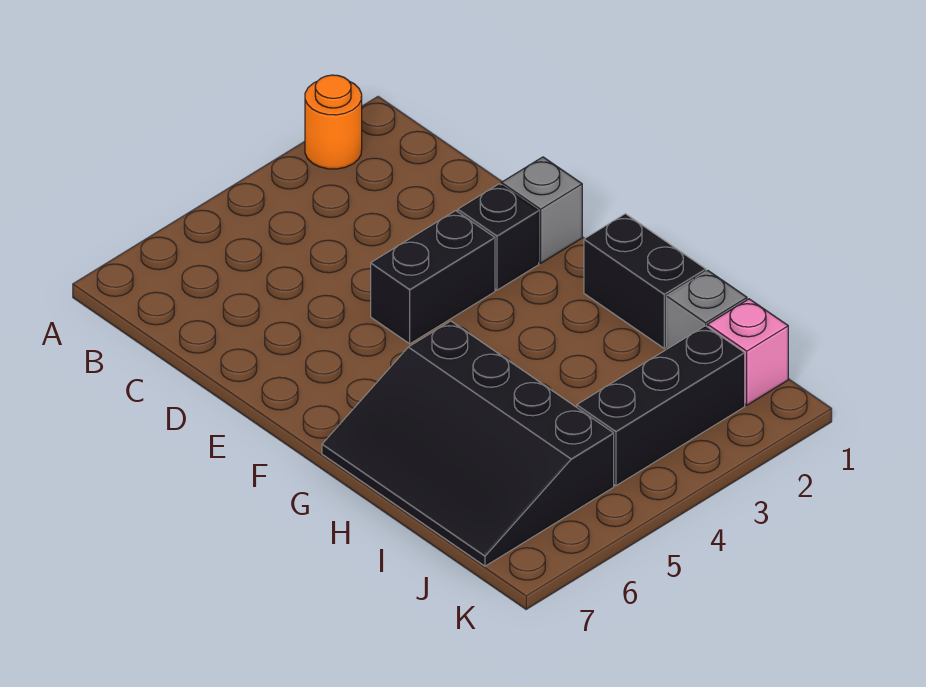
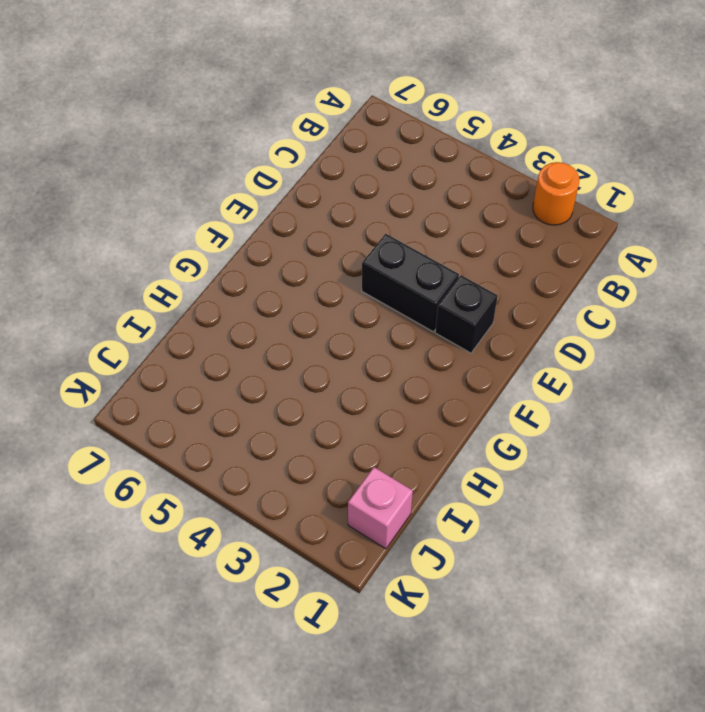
none -> grey 1x1 brick [501,157,582,263]
none -> black 1x2 brick [584,214,706,348]

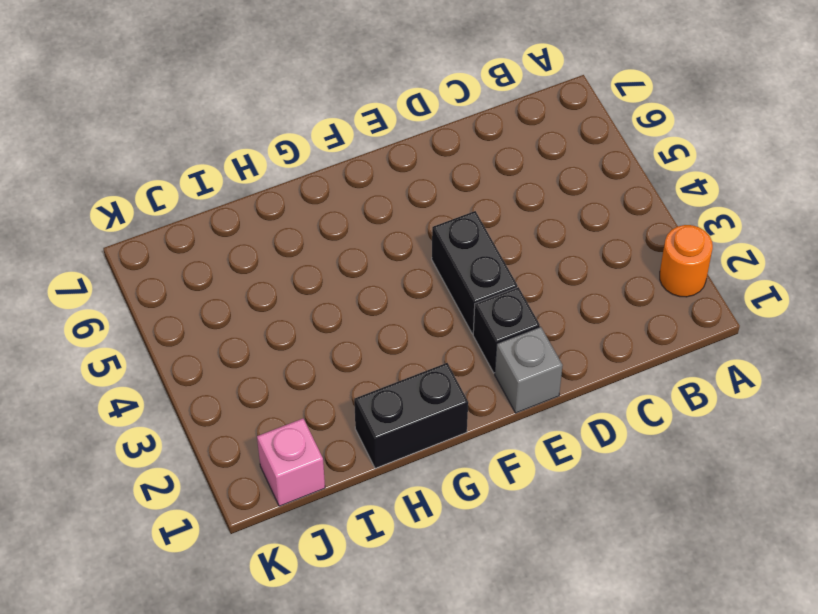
none -> black 3x4 slope [322,321,614,566]
none -> grey 1x1 brick [666,271,747,349]

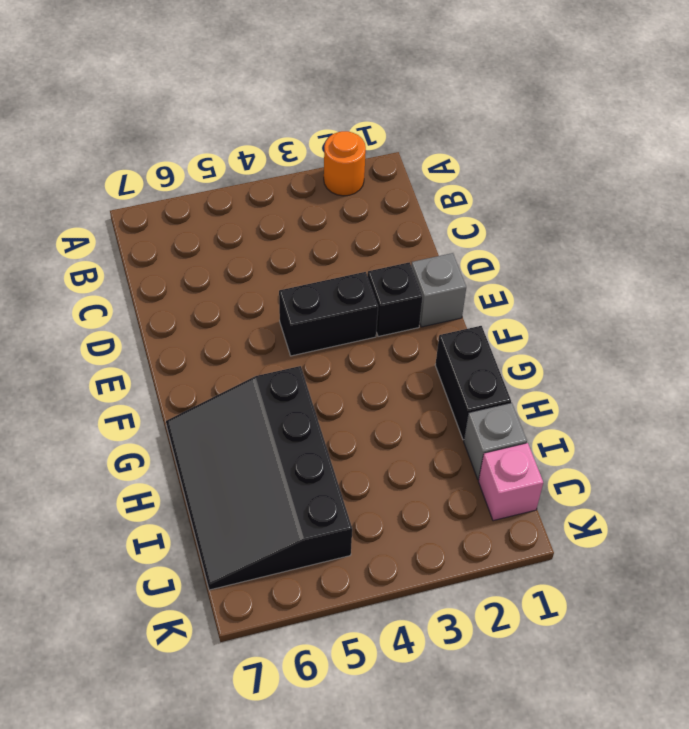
none -> black 1x3 brick [577,326,745,486]

